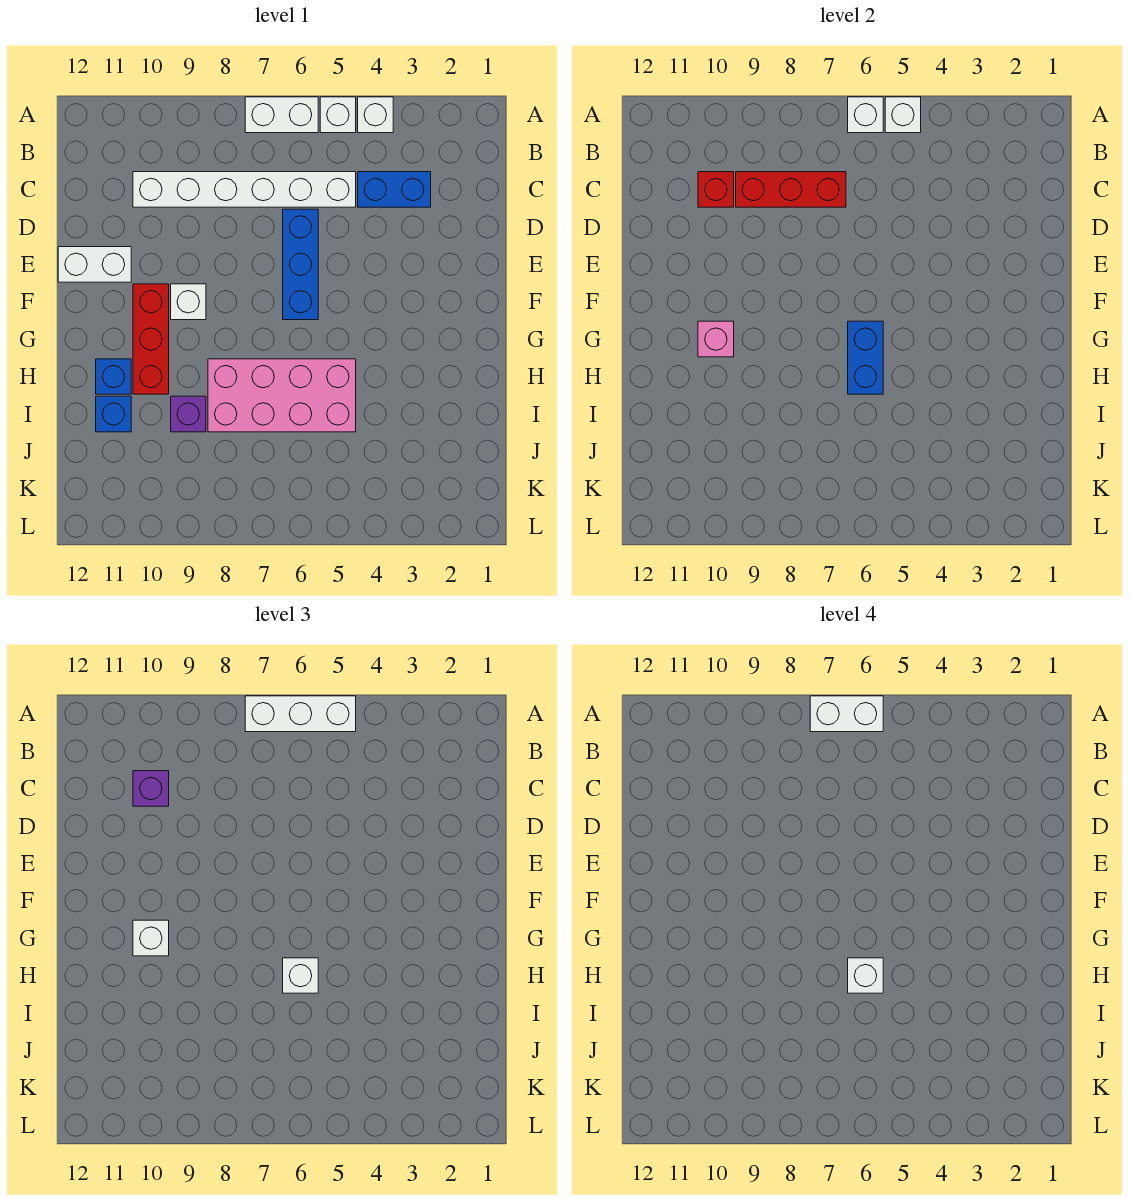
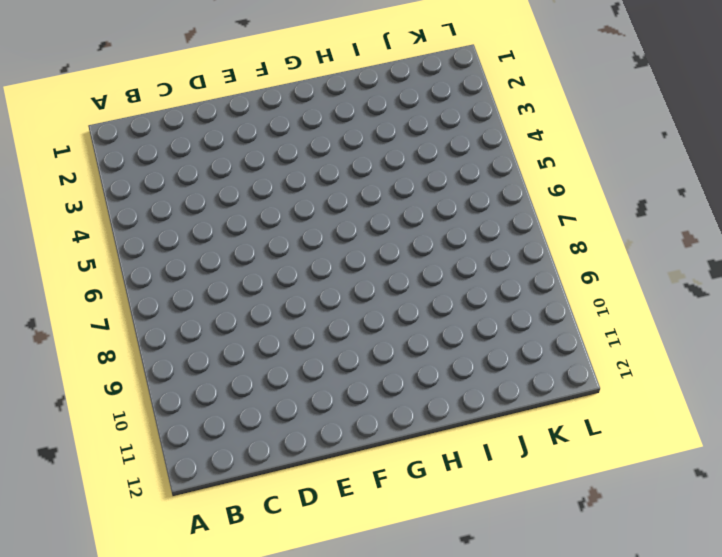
none -> white 1x1 brick [358,97,393,133]
none -> white 1x1 brick [320,97,356,133]
none -> white 1x2 brick [245,97,318,133]

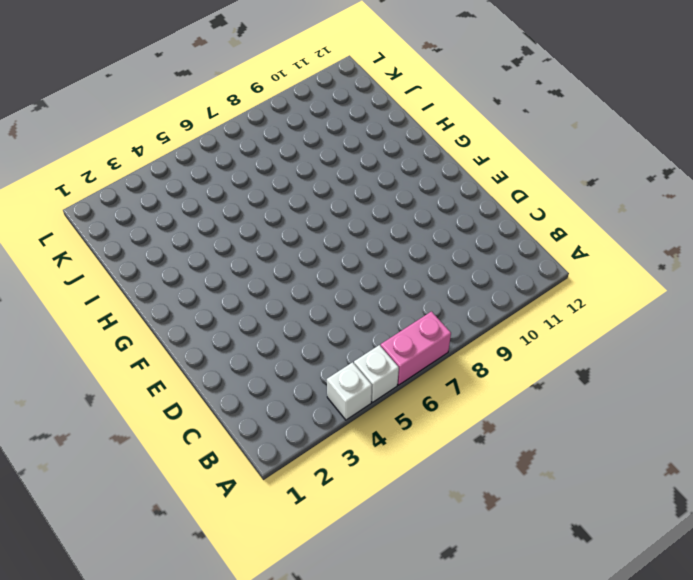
pink 1x2 brick [381,312,451,385] -> white 1x2 brick [245,97,318,133]
none -> blue 1x2 brick [358,172,431,207]
none -> white 1x6 brick [133,172,356,207]
none -> blue 1x3 brick [283,209,318,320]

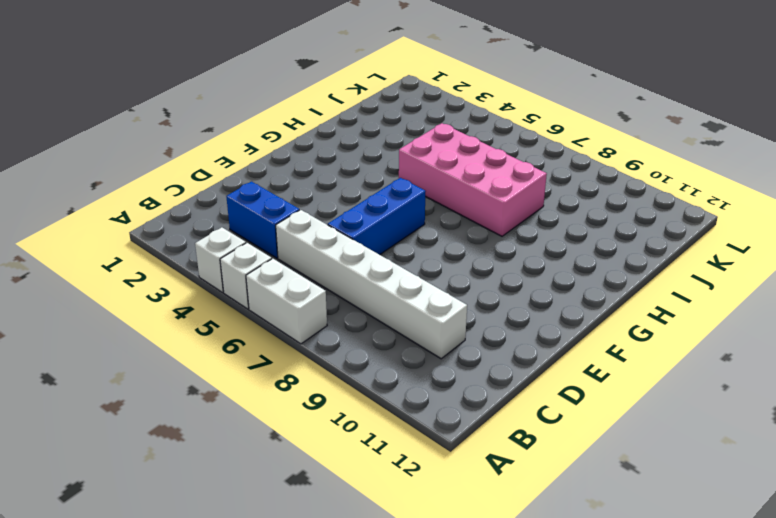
none -> white 1x2 brick [58,247,131,282]
none -> white 1x1 brick [171,284,206,320]
none -> red 1x3 brick [133,284,169,394]

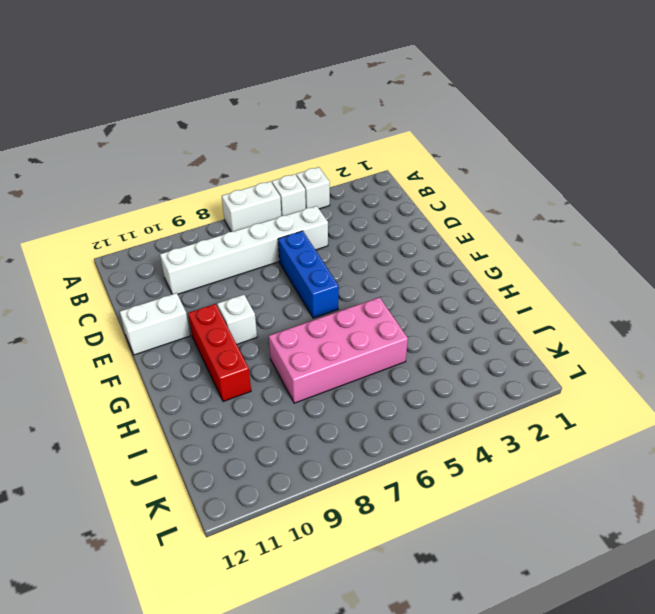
none -> blue 1x2 brick [358,172,431,207]
none -> blue 1x1 brick [96,359,131,394]
none -> purple 1x1 brick [171,396,206,432]

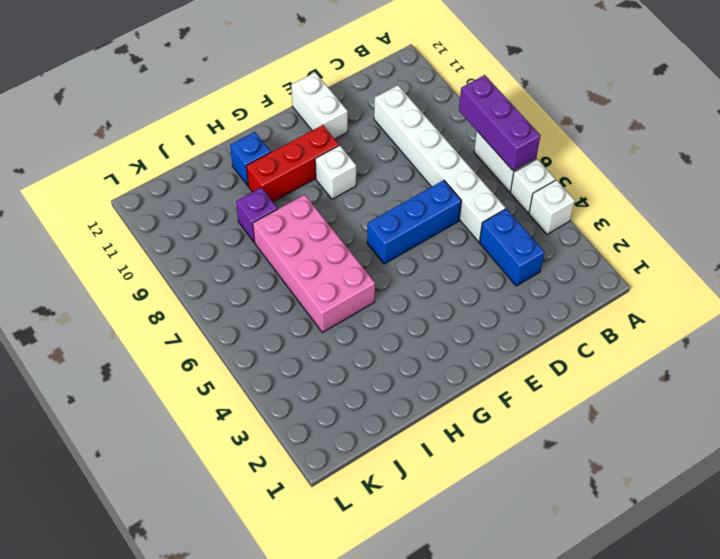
purple 1x3 brick [459,75,540,171] -> white 1x1 brick [848,97,883,133]
none -> blue 1x1 brick [96,396,131,432]
none -> white 1x1 brick [885,97,921,133]
none -> red 1x3 brick [736,172,846,207]

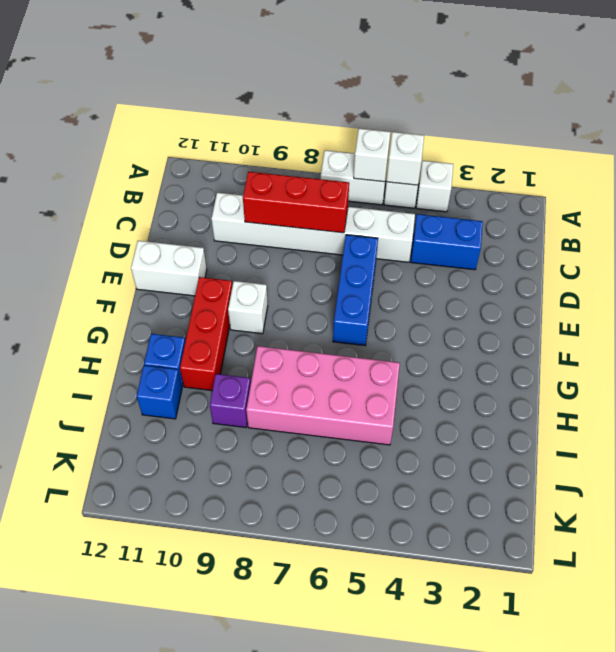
none -> red 1x1 brick [698,172,734,207]
none -> blue 1x2 brick [848,321,883,394]
none -> pink 1x1 brick [698,321,734,357]

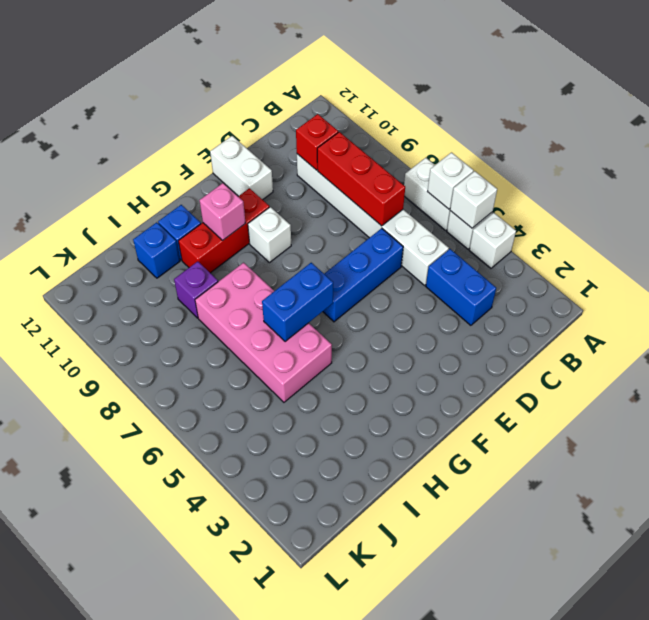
none -> white 1x3 brick [245,696,356,732]
none -> purple 1x1 brick [133,771,169,806]
none -> white 1x1 brick [133,920,169,956]

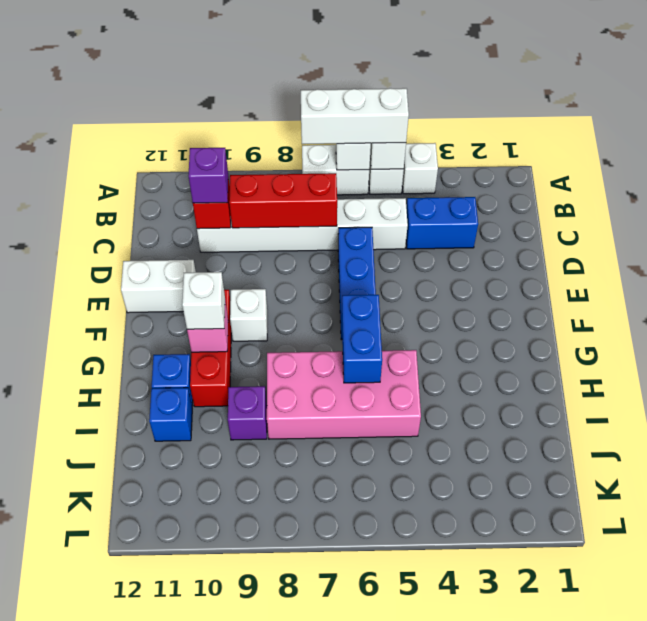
none -> white 1x1 brick [283,958,318,993]
none -> white 1x2 brick [810,696,883,732]
none -> white 1x1 brick [848,958,883,993]

